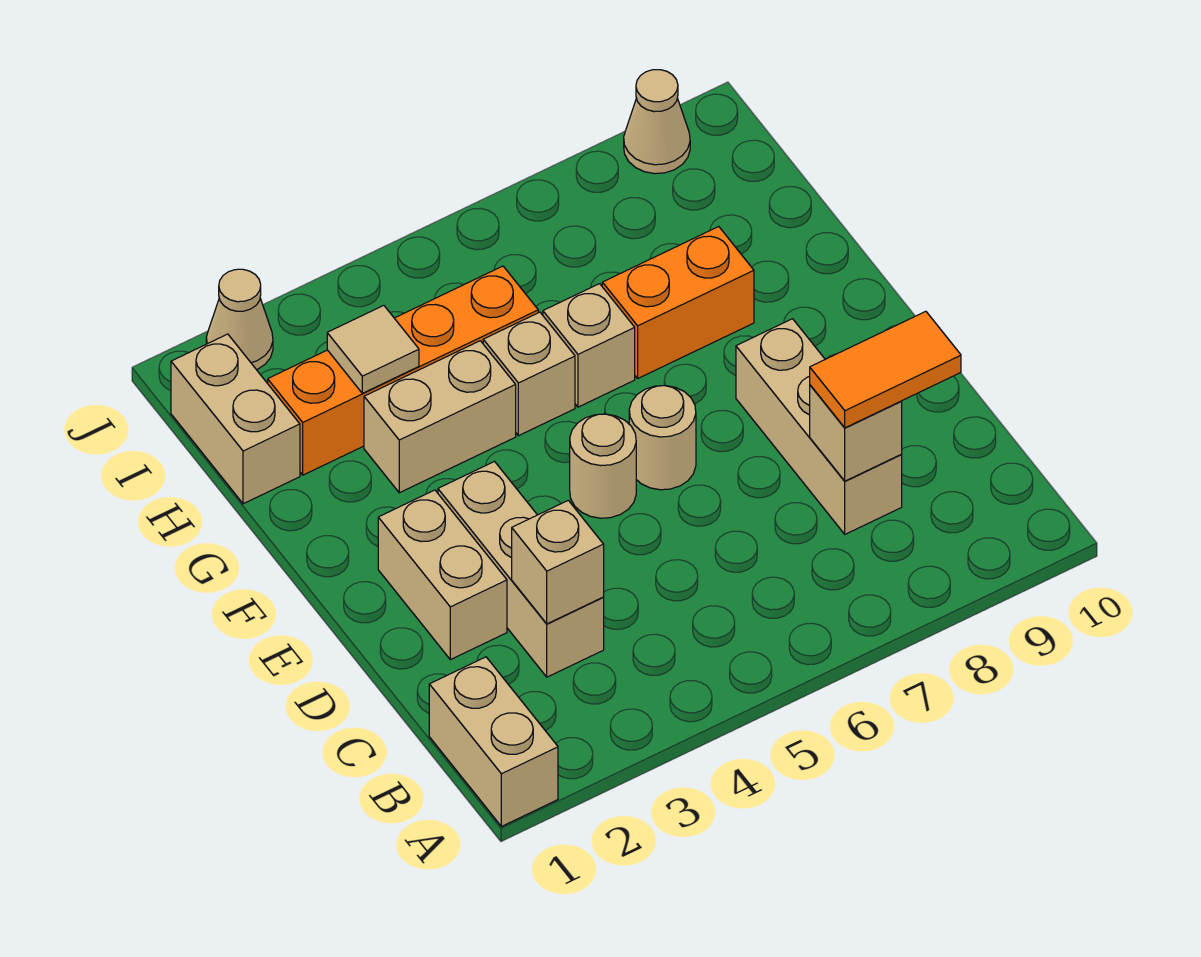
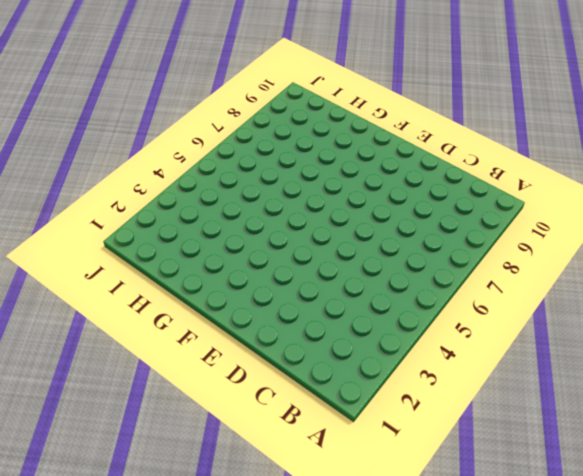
none -> tan 1x2 brick [429,657,558,826]
none -> tan 1x3 brick [438,462,604,677]
none -> tan 1x3 brick [736,319,902,534]

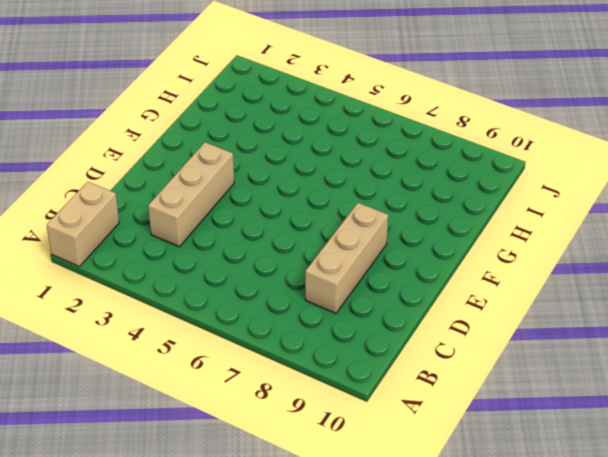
none -> tan 1x2 brick [378,490,507,660]
none -> tan 1x1 round brick [570,414,636,518]
none -> tan 1x1 round brick [629,386,696,490]

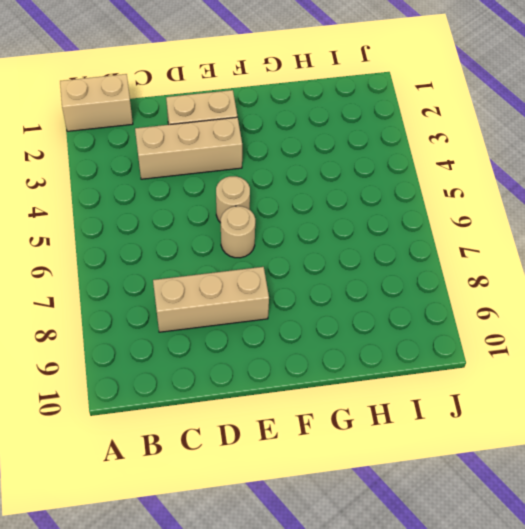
none -> tan 1x2 brick [364,341,516,493]
none -> tan 1x1 brick [483,312,575,436]
none -> tan 1x1 brick [543,284,635,407]

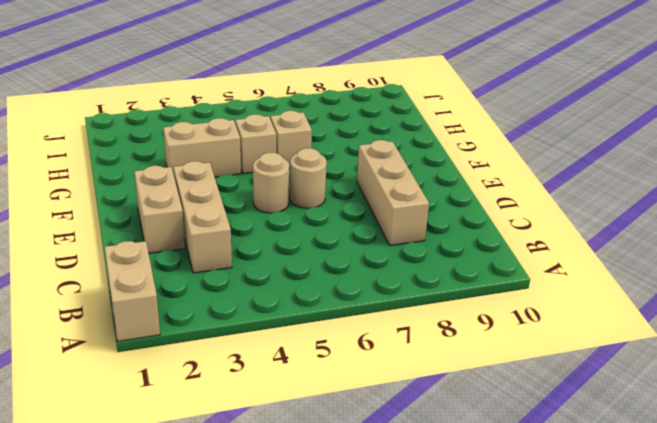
none -> orange 1x2 brick [602,227,754,378]
none -> tan 1x2 brick [171,334,300,504]
none -> orange 1x4 brick [268,266,538,475]

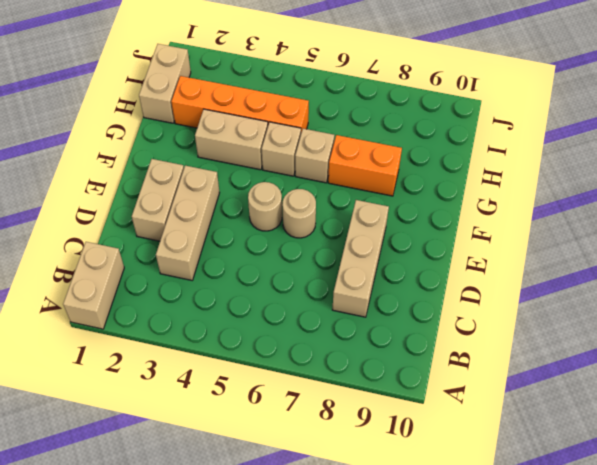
none -> tan 1x1 cone [206,269,273,370]
none -> tan 1x1 cone [624,70,690,174]
none -> tan 1x1 brick [512,500,604,624]

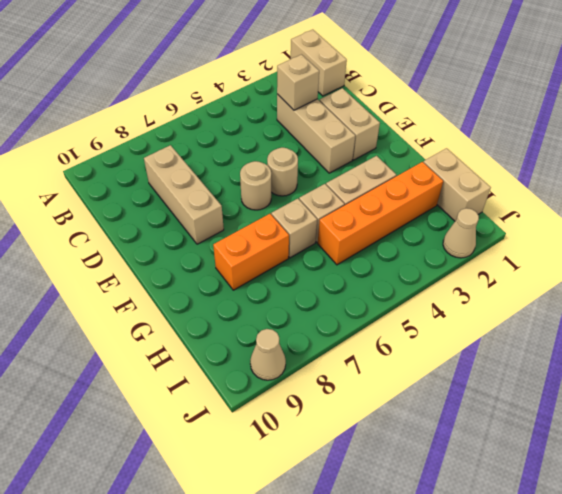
none -> tan 1x1 brick [810,385,902,481]
none -> tan 1x1 tile [327,305,419,393]
none -> orange 1x2 tile [810,311,961,428]

